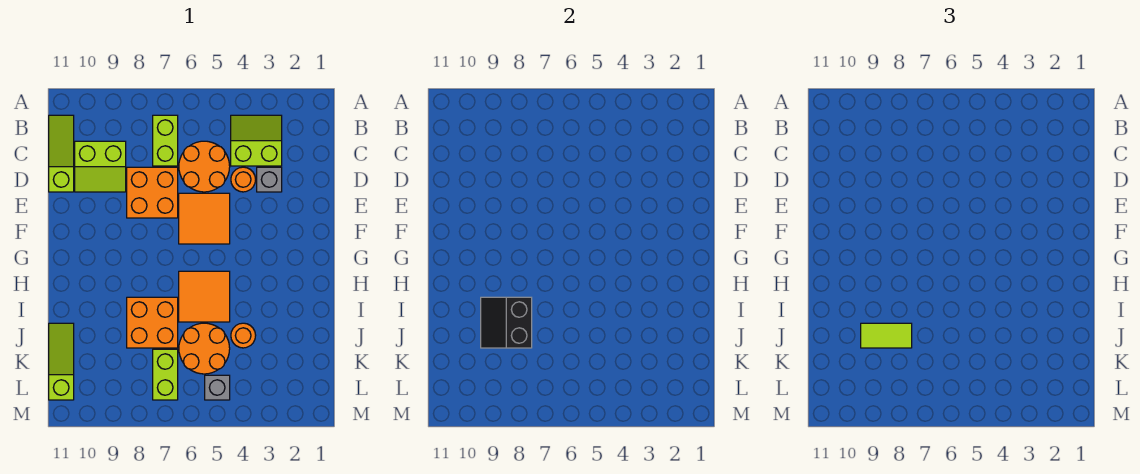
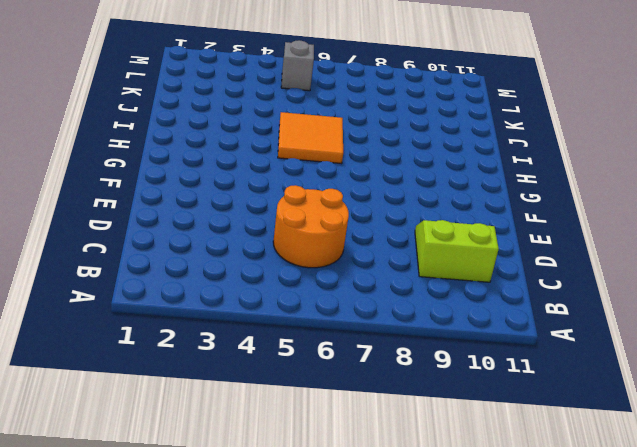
none -> lime 2x2 slope [231,115,282,166]
none -> lime 1x2 brick [153,115,178,166]
none -> lime 1x3 slope [49,115,74,192]

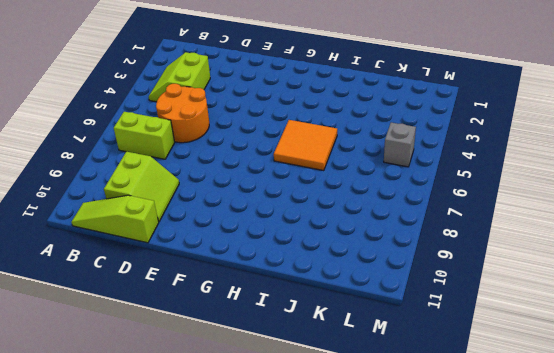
none -> grey 1x1 brick [257,167,282,192]
none -> orange 1x1 round brick [231,167,256,192]
none -> orange 2x2 brick [127,167,178,218]

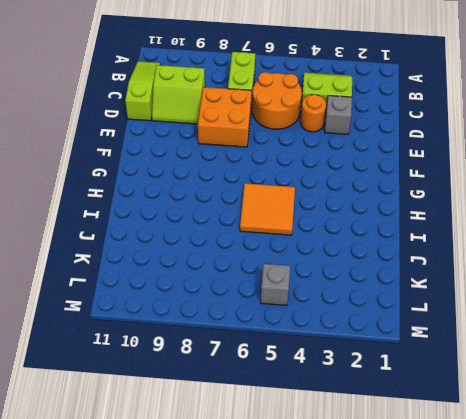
none -> orange 2x2 tile [179,193,230,244]
none -> orange 2x2 brick [127,297,178,348]
none -> orange 1x1 round brick [231,323,256,348]

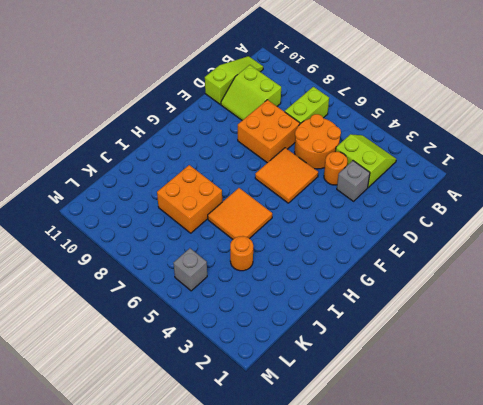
none -> orange 2x2 round brick [179,323,230,374]
none -> lime 1x3 slope [49,323,74,400]
none -> lime 1x2 brick [153,349,178,400]

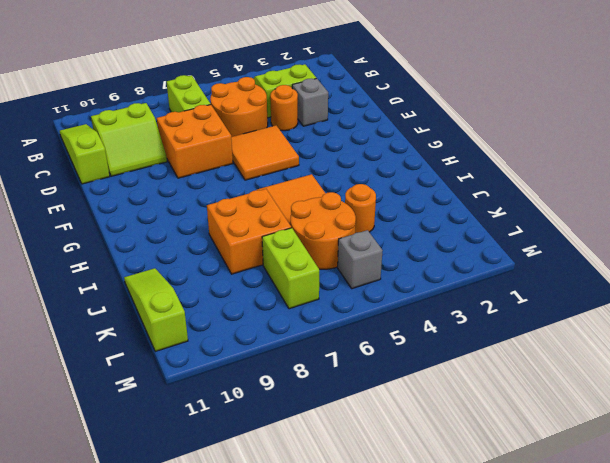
none -> black 2x2 slope [481,297,532,348]
none -> lime 1x2 tile [861,323,912,348]

